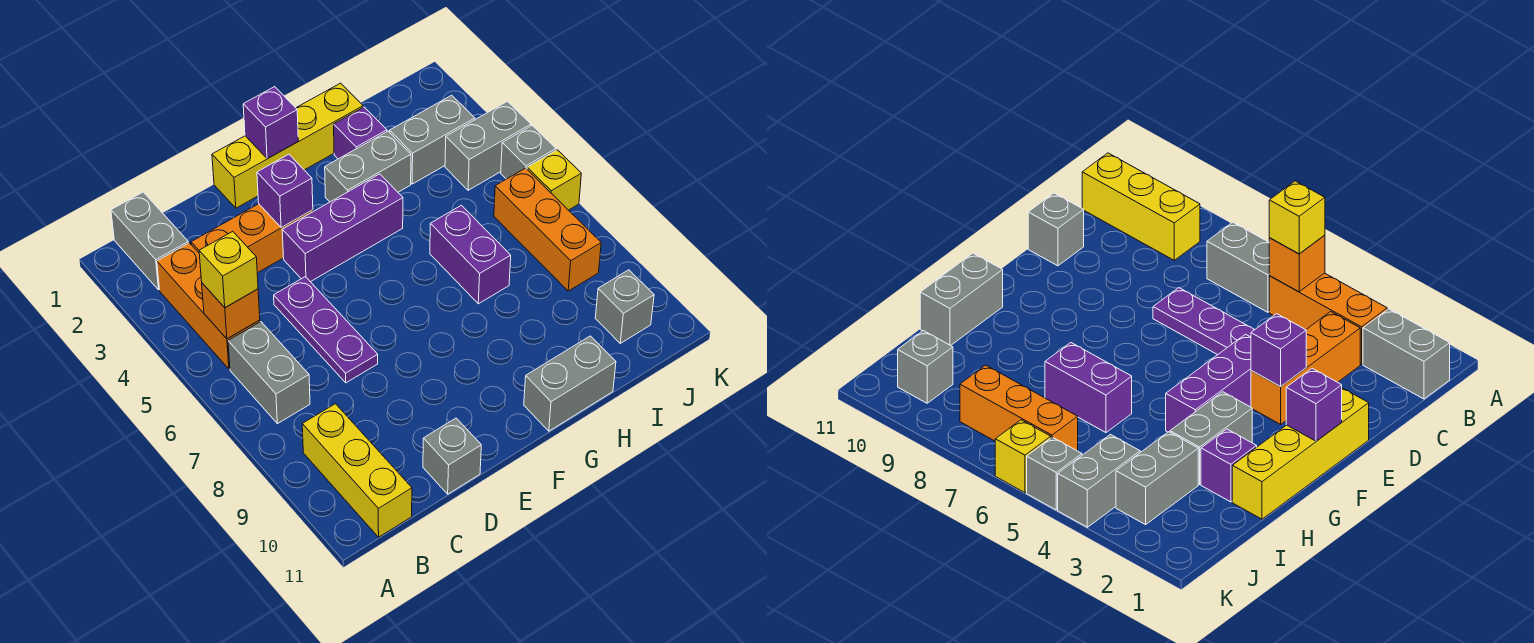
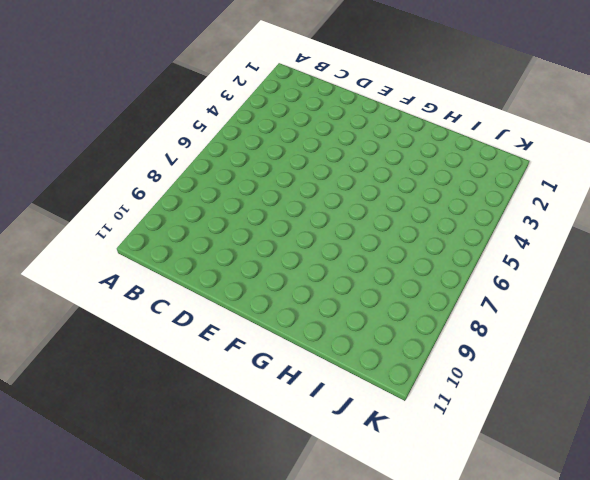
none -> grey 1x2 brick [111,192,188,290]
none -> orange 1x3 brick [157,243,260,369]
none -> grey 1x2 brick [228,322,310,424]

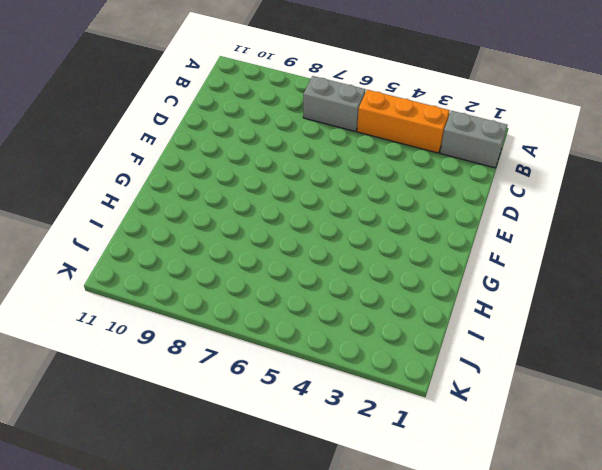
none -> yellow 1x3 brick [302,404,412,537]
none -> orange 1x3 brick [191,204,313,273]
none -> purple 1x3 plate [274,277,378,383]

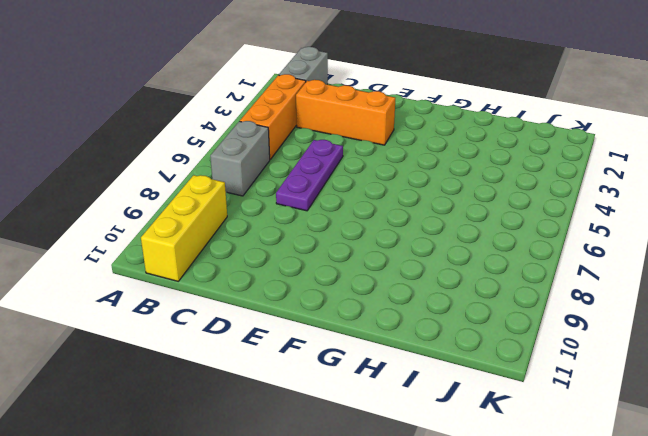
none -> grey 1x1 brick [423,418,481,494]
none -> yellow 1x4 brick [212,83,363,208]
none -> purple 1x3 brick [282,174,403,282]

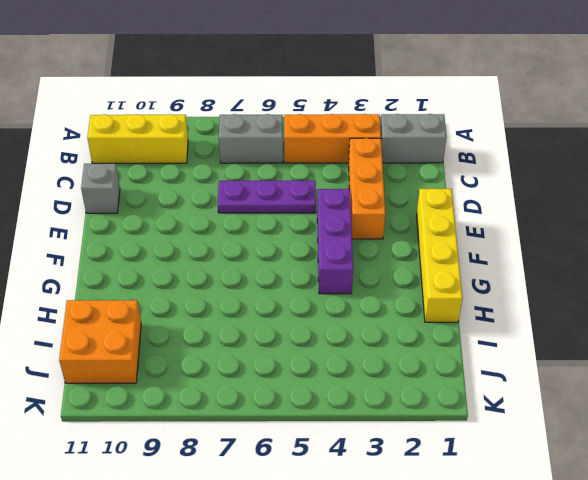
orange 2x2 brick [59,300,141,383] -> grey 1x1 brick [595,270,654,343]
none -> grey 1x2 brick [325,131,411,202]
none -> grey 1x2 brick [524,336,616,431]
none -> purple 1x1 brick [334,107,387,159]

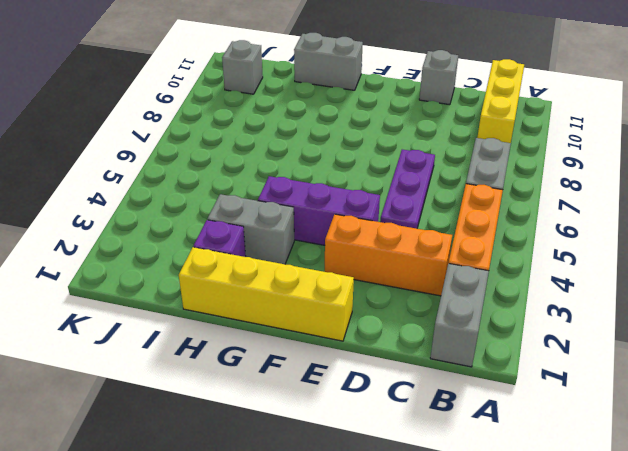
none -> purple 1x2 brick [430,205,511,304]
none -> grey 1x2 brick [390,95,475,184]
none -> grey 1x2 brick [445,101,531,190]

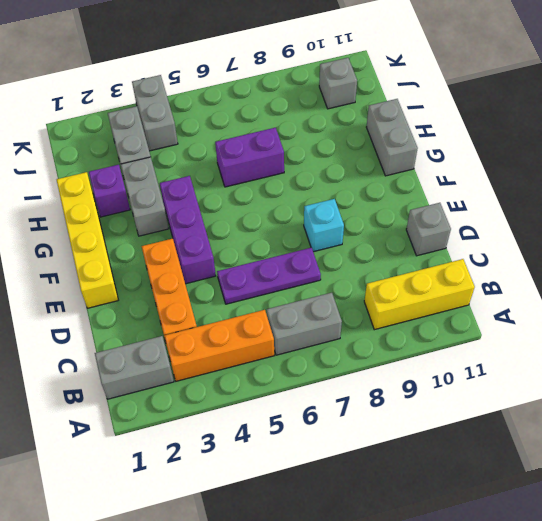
cyan 1x1 brick [304,199,344,252] -> none
none -> orange 1x3 brick [494,168,601,291]
none -> grey 1x1 brick [501,126,556,179]
none -> yellow 1x1 brick [527,150,581,210]

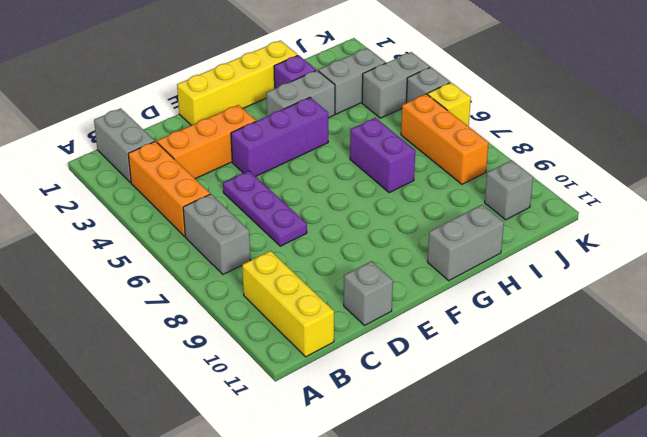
none -> orange 1x1 brick [202,283,260,339]
none -> purple 1x1 brick [257,154,313,228]
none -> purple 1x1 brick [243,87,298,159]

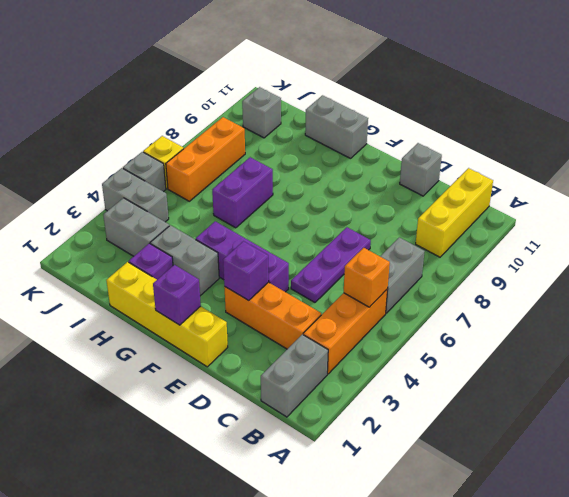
none -> yellow 1x1 brick [199,231,258,308]

